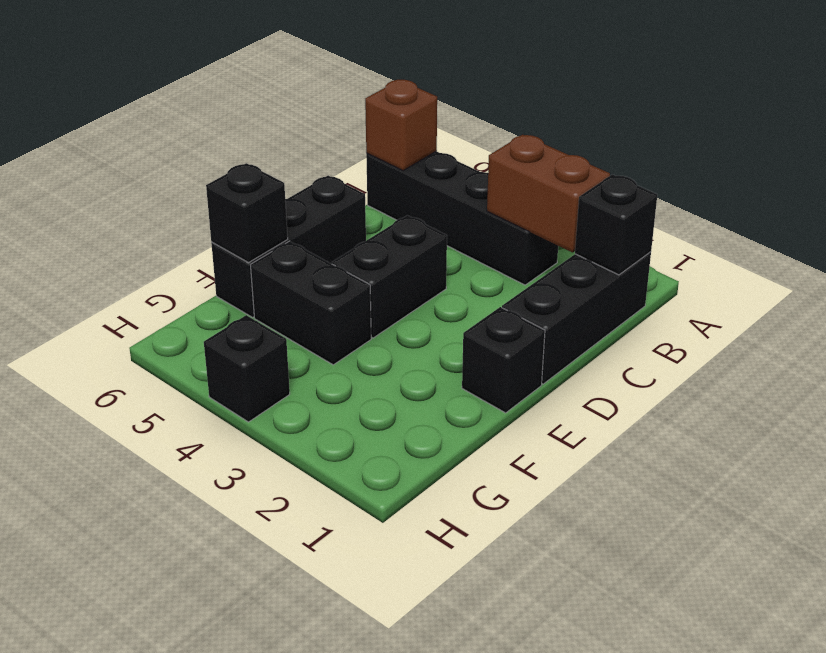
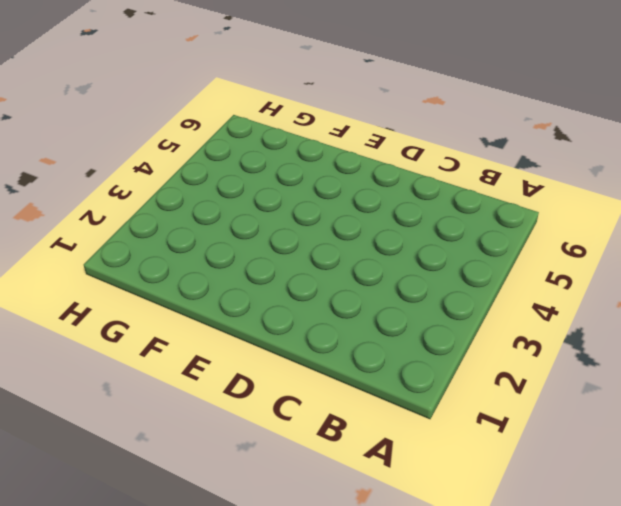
none -> black 1x3 brick [502,252,651,384]
none -> black 1x4 brick [366,151,558,285]

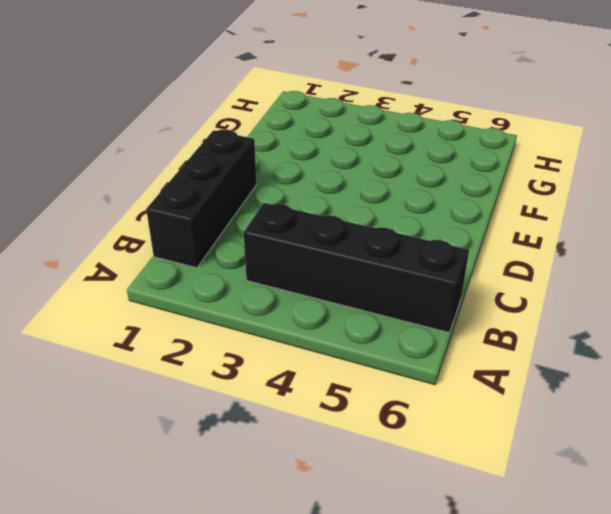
none -> black 1x2 brick [332,215,447,338]
none -> black 1x3 brick [211,176,366,317]

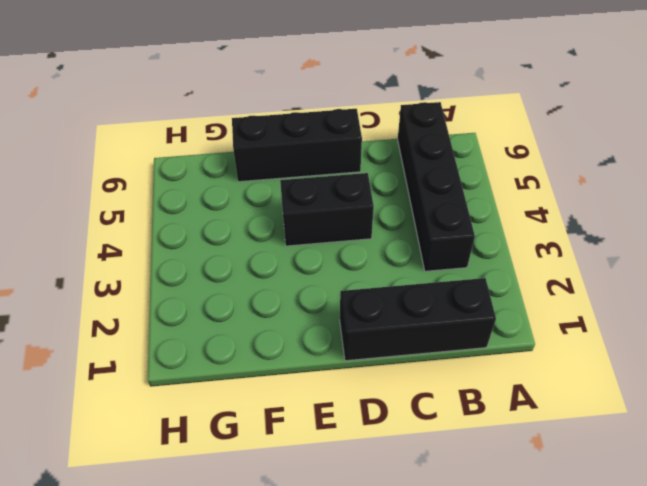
none -> black 1x1 brick [462,307,545,413]
none -> black 1x2 brick [251,241,371,365]

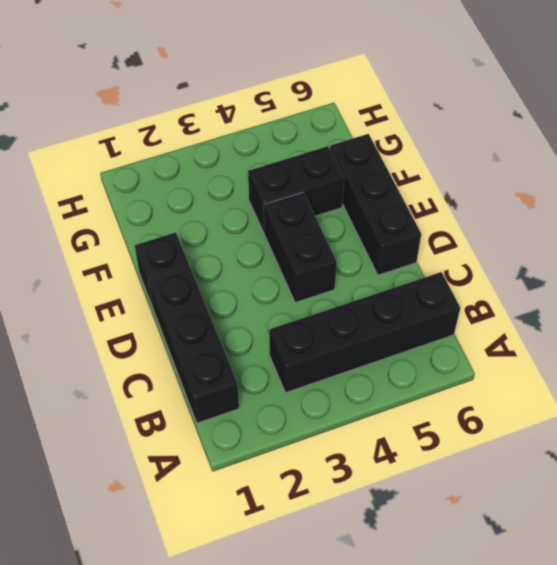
none -> black 1x1 brick [204,315,290,422]
none -> black 1x1 brick [575,174,657,275]

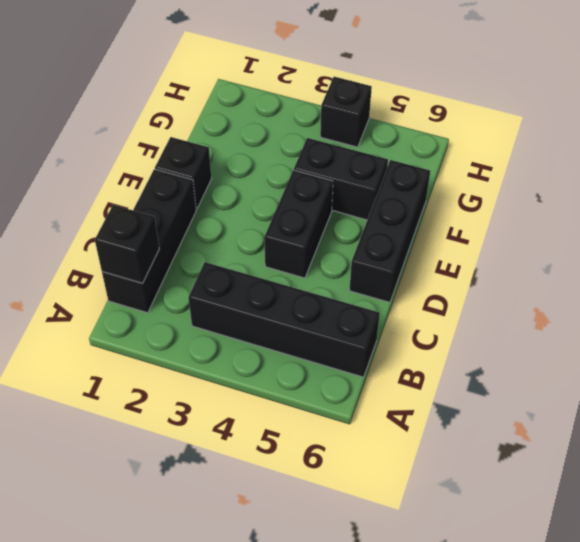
none -> brown 1x2 brick [487,135,610,252]
none -> brown 1x1 brick [365,80,437,170]

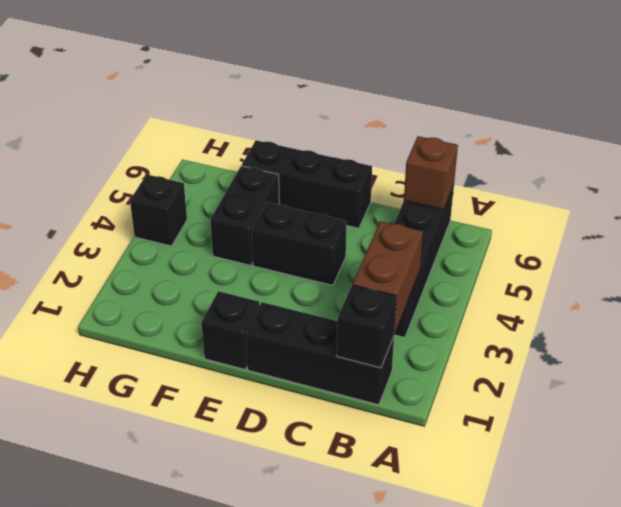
none -> black 1x1 brick [206,163,288,263]

